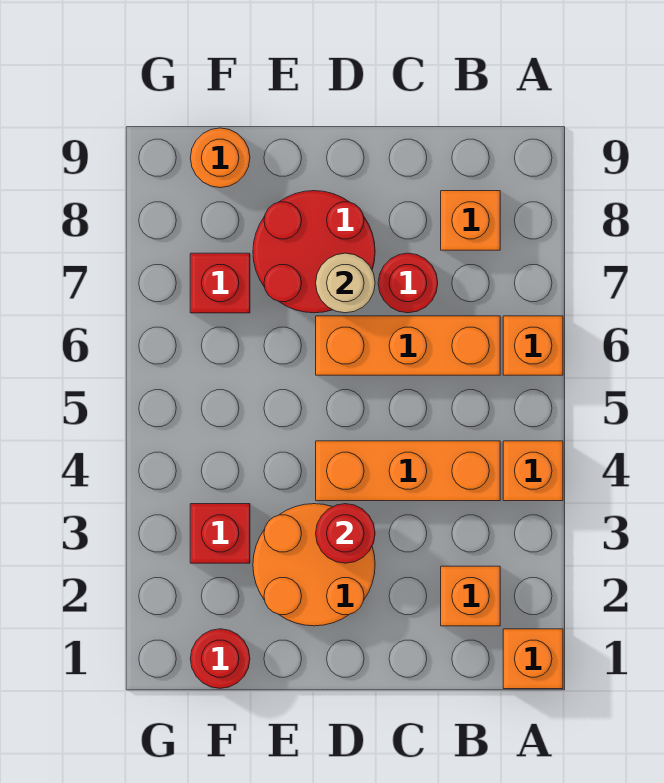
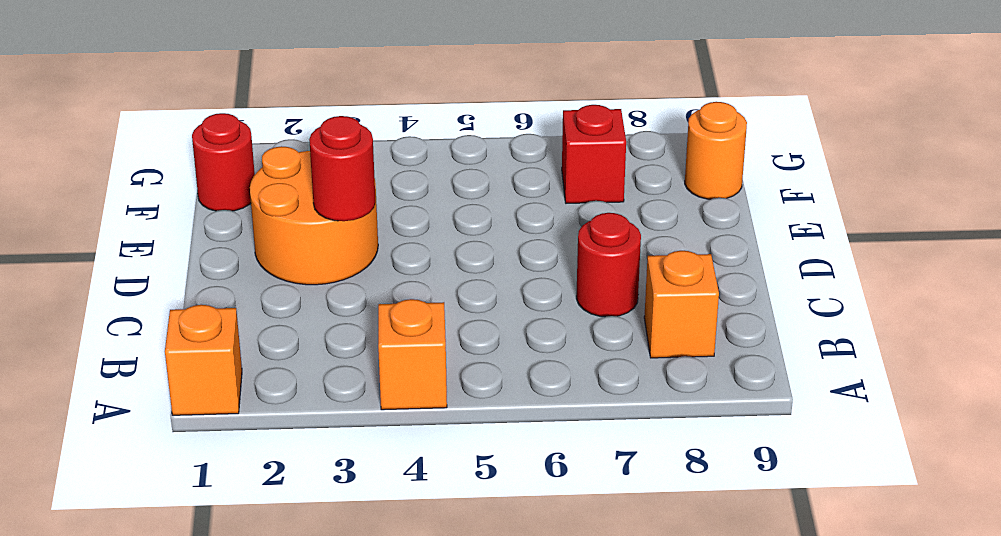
none -> orange 1x1 brick [503,316,563,375]
none -> orange 1x1 brick [441,566,500,626]
none -> orange 1x3 brick [316,441,500,501]

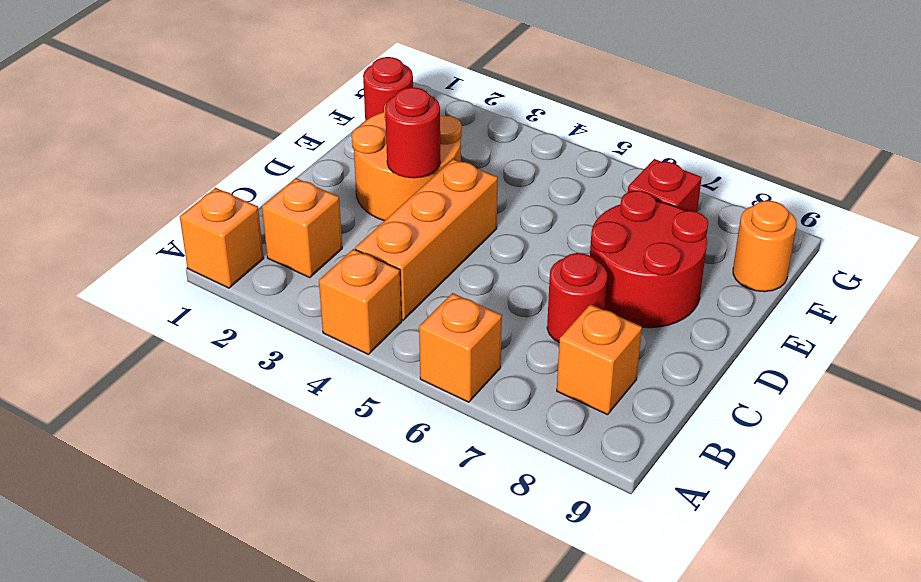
none -> orange 1x3 brick [316,316,500,375]
none -> red 1x1 brick [190,504,250,563]
none -> tan 1x1 round brick [316,253,375,313]

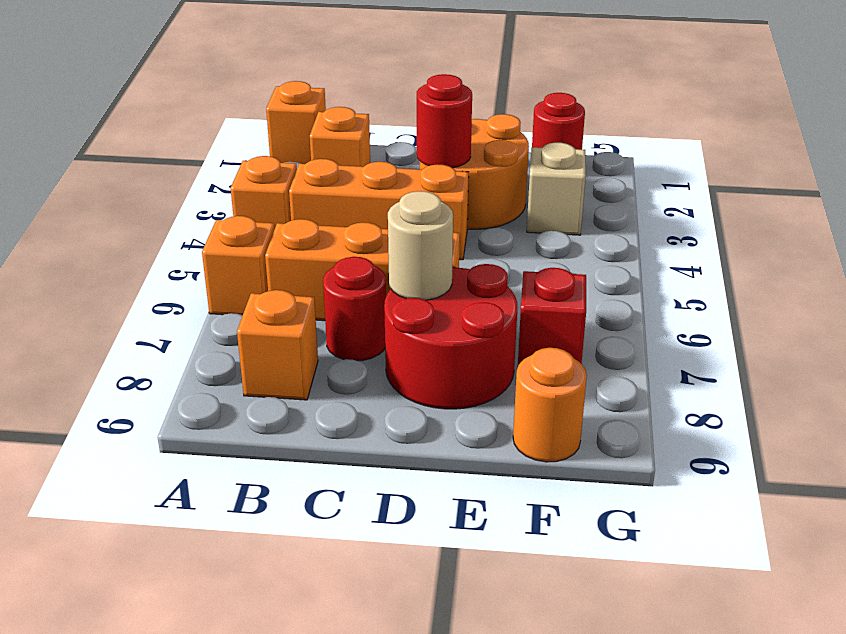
tan 1x1 brick [527,143,586,235] -> red 1x1 brick [190,504,250,563]

